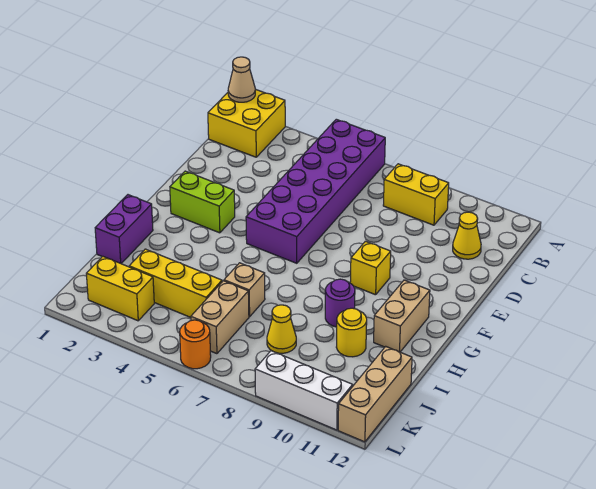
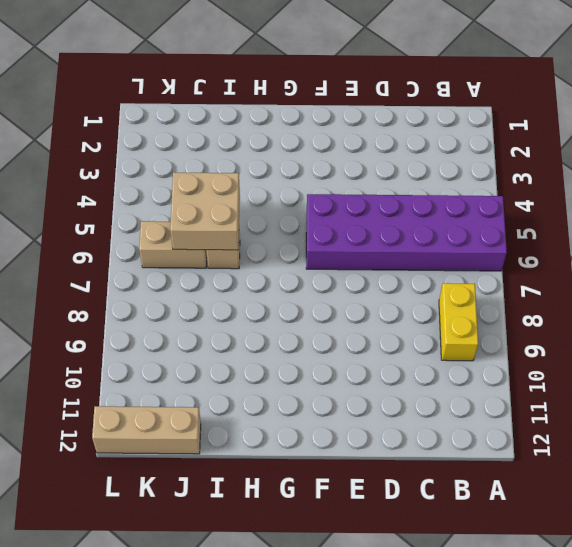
tan 2x2 brick [170,172,240,250] -> none
none -> yellow 2x2 brick [208,89,285,157]
none -> yellow 1x1 cone [453,212,481,259]
none -> lime 1x2 brick [170,171,235,233]

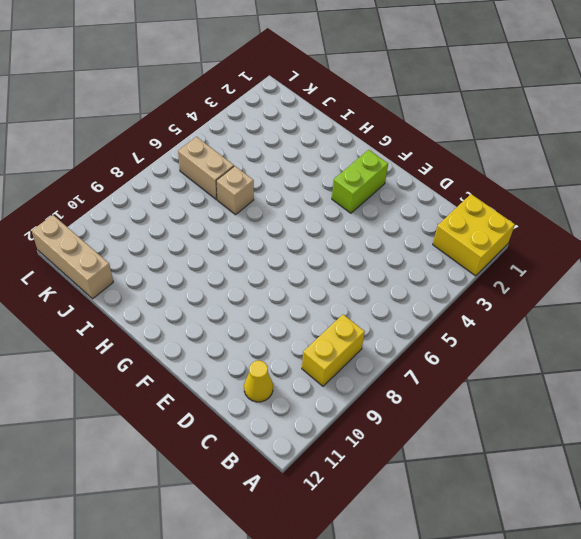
none -> purple 2x6 brick [246,119,385,263]
none -> yellow 1x1 brick [350,241,391,295]
none -> tan 1x2 brick [374,280,430,352]

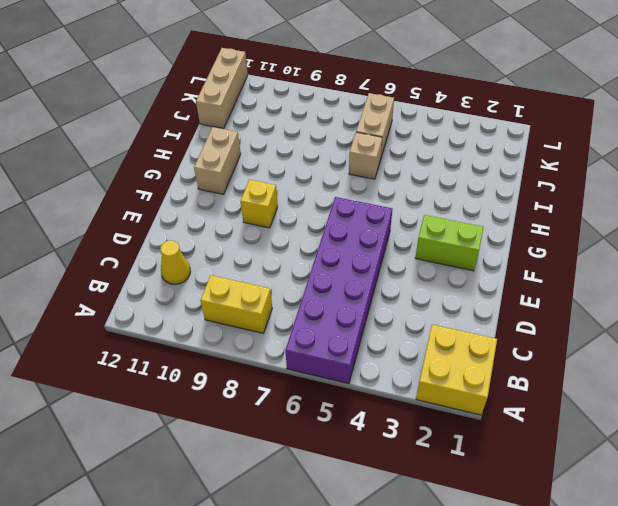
none -> purple 1x2 brick [95,195,153,264]
none -> purple 1x1 round brick [325,279,355,327]
none -> yellow 1x1 round brick [336,308,367,357]

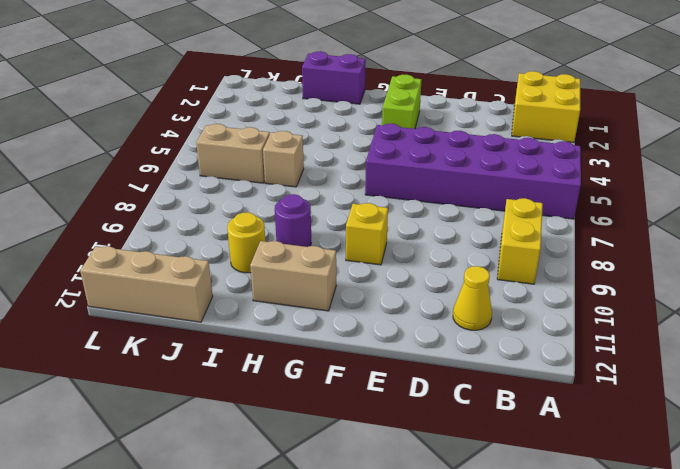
none -> yellow 1x3 brick [129,249,222,317]
none -> yellow 1x1 cone [267,305,296,353]
none -> yellow 1x2 brick [86,256,154,321]

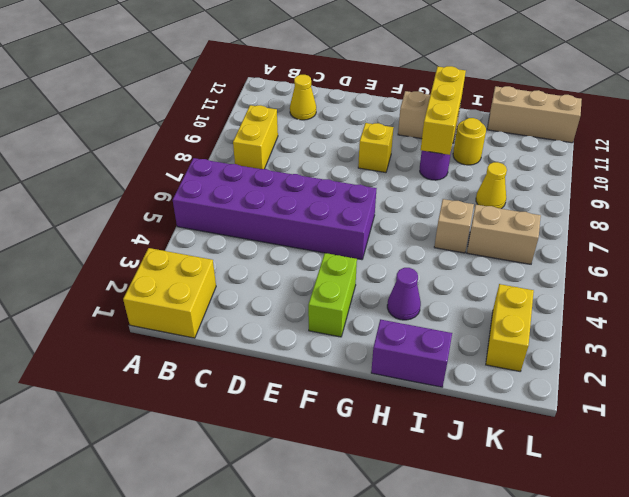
purple 1x1 cone [387,268,421,320] -> none
yellow 1x3 brick [421,66,466,155] -> yellow 1x3 brick moved to [129,249,222,317]
none -> orange 1x1 round brick [180,320,211,369]
none -> white 1x3 brick [255,351,353,430]
none -> tan 1x1 cone [228,57,255,102]

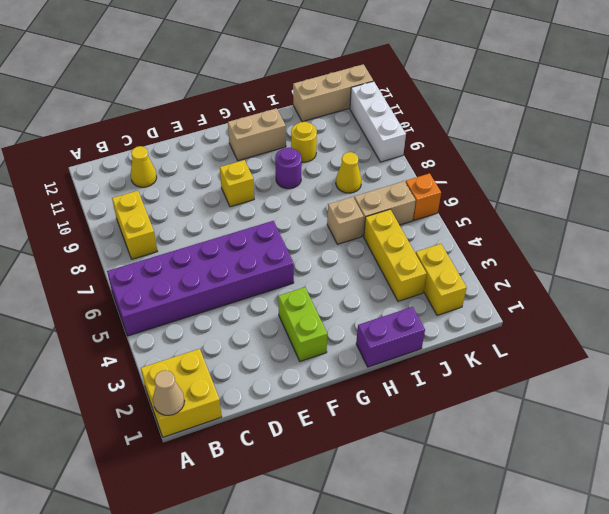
orange 1x1 brick [405,173,441,220] -> orange 1x1 round brick [180,320,211,369]

